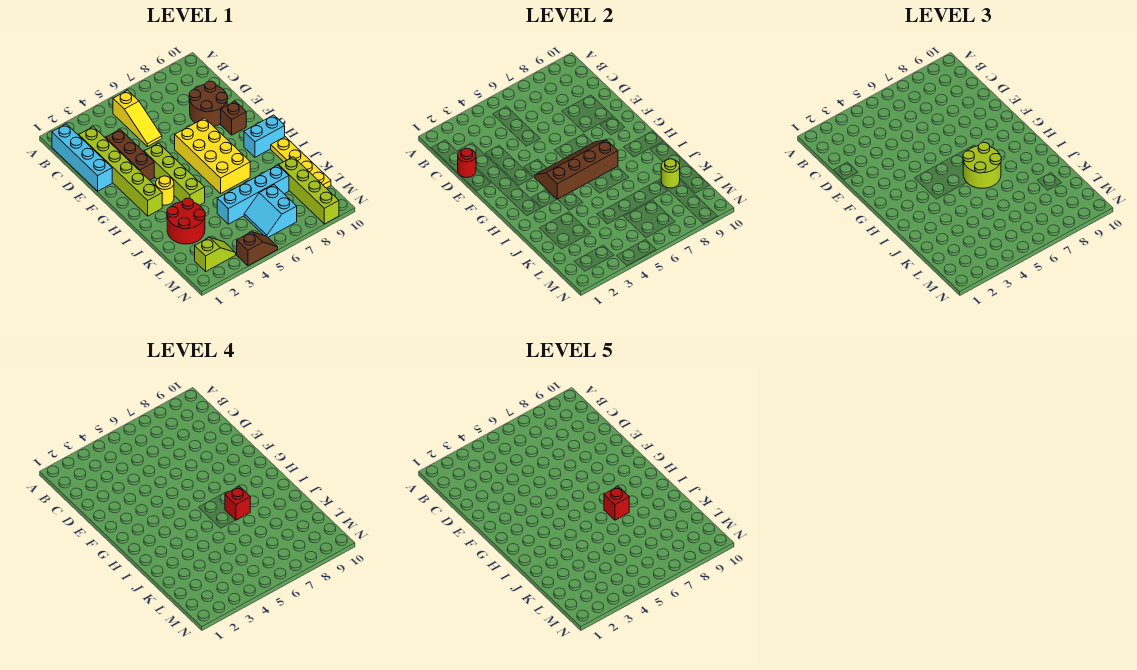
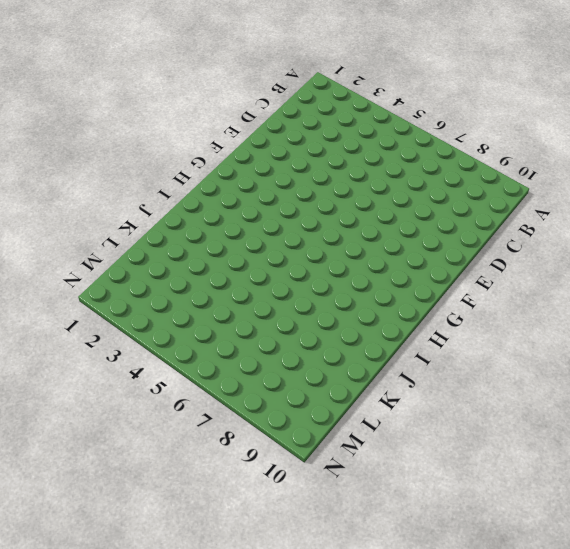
none -> cyan 1x4 brick [52,124,112,191]
none -> yellow 1x3 slope [113,90,162,146]
none -> lime 1x6 brick [79,127,162,216]

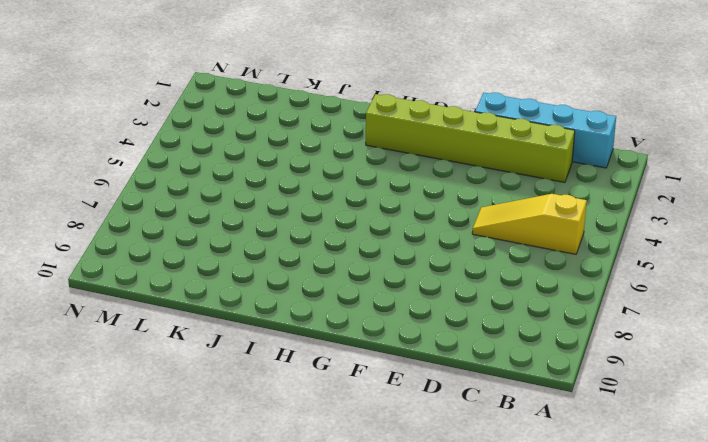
none -> brown 1x3 brick [106,130,154,180]
none -> brown 2x2 round brick [189,81,228,127]
none -> lime 1x4 brick [144,143,205,205]

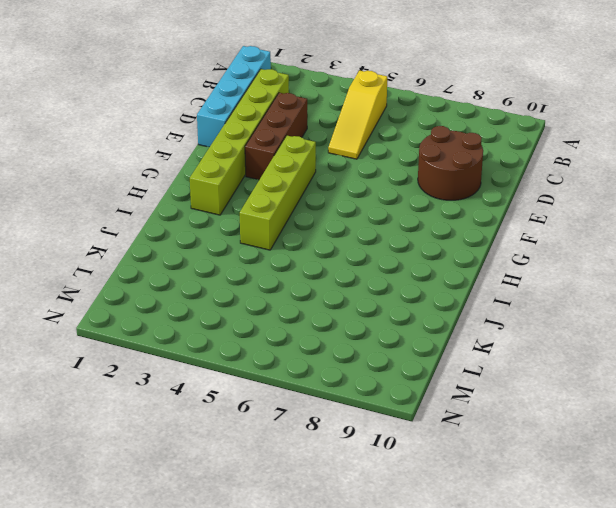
none -> yellow 2x4 brick [175,118,250,193]
none -> brown 1x1 brick [221,101,246,135]
none -> yellow 1x1 round brick [156,176,174,205]

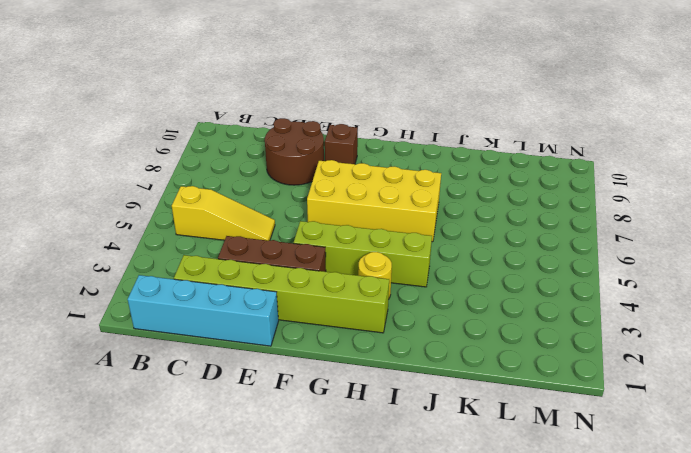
none -> cyan 1x2 brick [244,115,285,157]
none -> yellow 1x4 plate [271,137,331,188]
none -> red 2x2 round brick [167,198,205,244]

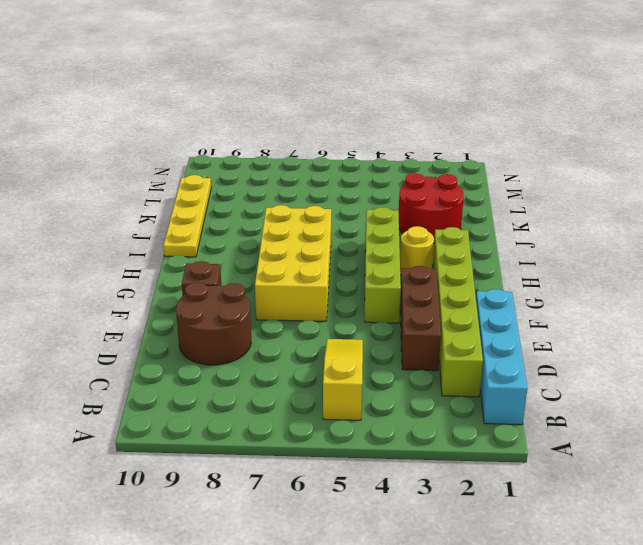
none -> cyan 1x2 brick [244,115,285,157]
none -> cyan 1x4 brick [217,165,289,224]
none -> lime 1x4 brick [279,157,339,224]

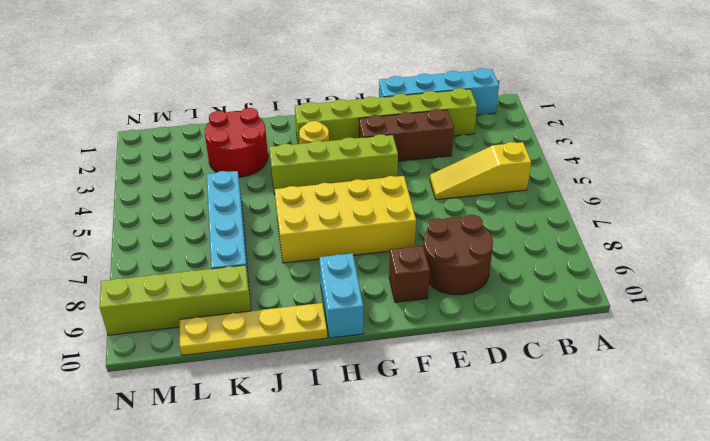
none -> cyan 2x2 slope [244,185,297,237]
none -> lime 1x2 slope [195,237,236,271]
none -> brown 1x2 slope [237,232,278,266]

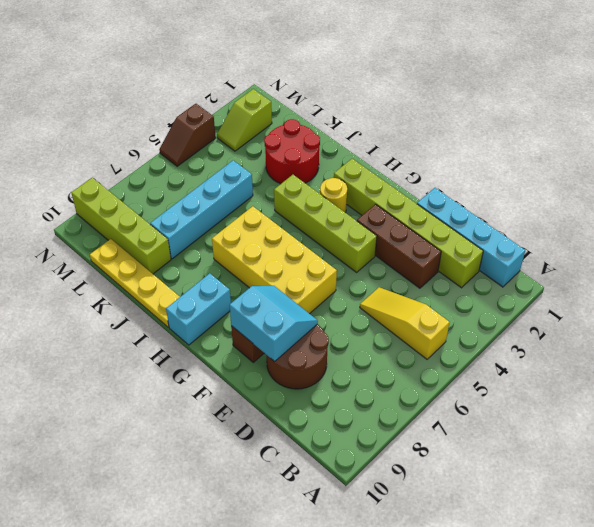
cyan 2x2 slope [230,286,318,361] -> cyan 2x2 slope moved to [244,185,297,237]
none -> red 1x1 round brick [458,148,476,178]
none -> brown 2x4 slope [535,140,618,199]
none -> lime 1x1 round brick [661,159,680,188]

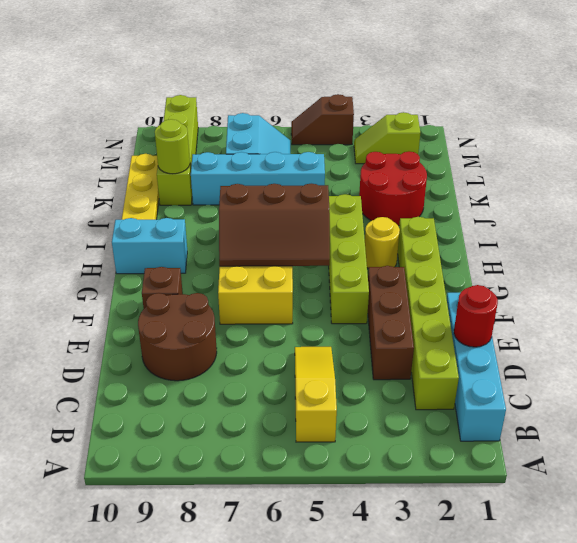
brown 2x3 slope [219,184,330,266] -> brown 2x4 slope [535,140,618,199]
none -> lime 2x2 round brick [963,142,1001,188]
none -> red 1x1 brick [225,486,250,520]
none -> red 1x1 brick [604,486,629,520]

